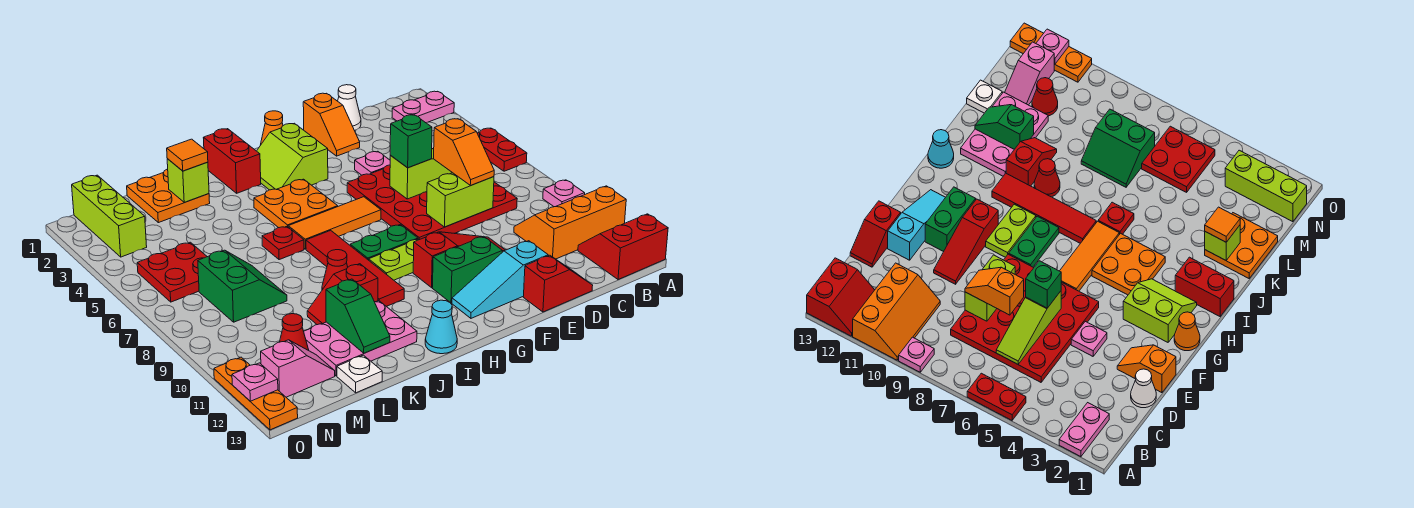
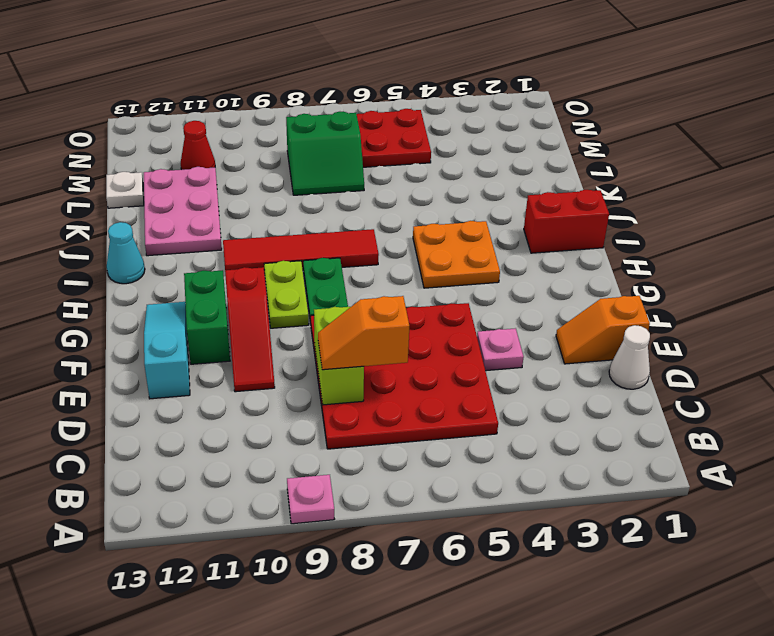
none -> pink 1x2 plate [392,91,454,123]
none -> red 1x2 plate [477,128,527,171]
none -> orange 2x3 slope [514,186,626,259]
none -> red 2x2 slope [578,214,668,280]

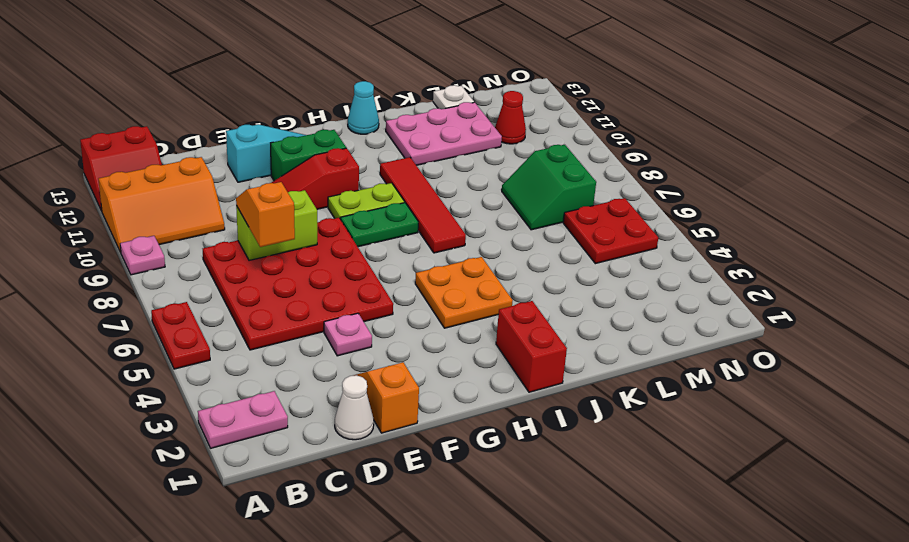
none -> red 1x2 slope [523,255,593,312]
none -> orange 1x1 cone [261,111,283,144]
none -> lime 2x2 slope [257,123,328,190]
none -> orange 1x3 tile [288,197,381,249]

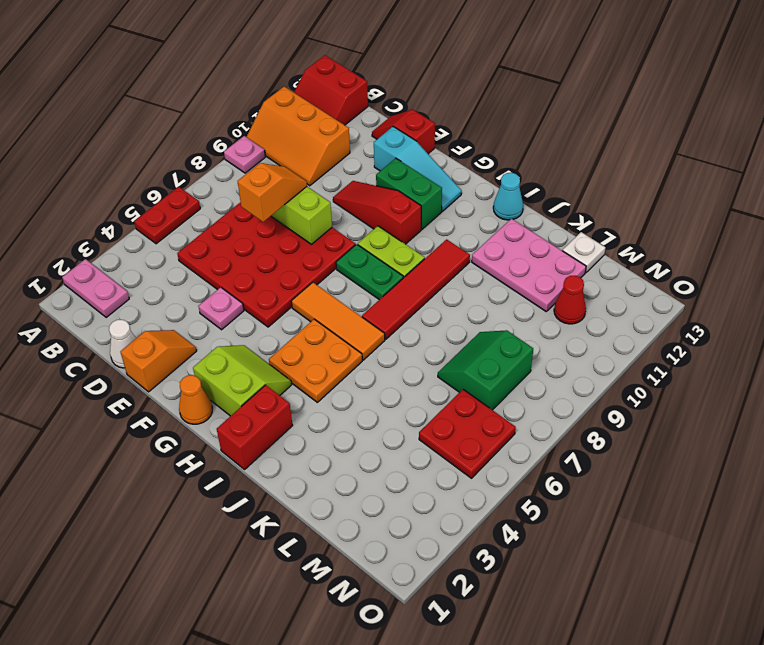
lime 2x2 slope [193,345,292,416] -> lime 2x2 slope turned to [257,123,328,190]
none -> red 1x1 plate [262,226,304,260]
none -> red 1x1 cone [322,250,348,290]
none -> red 1x2 slope [307,264,378,325]
none -> orange 2x2 plate [127,169,210,223]

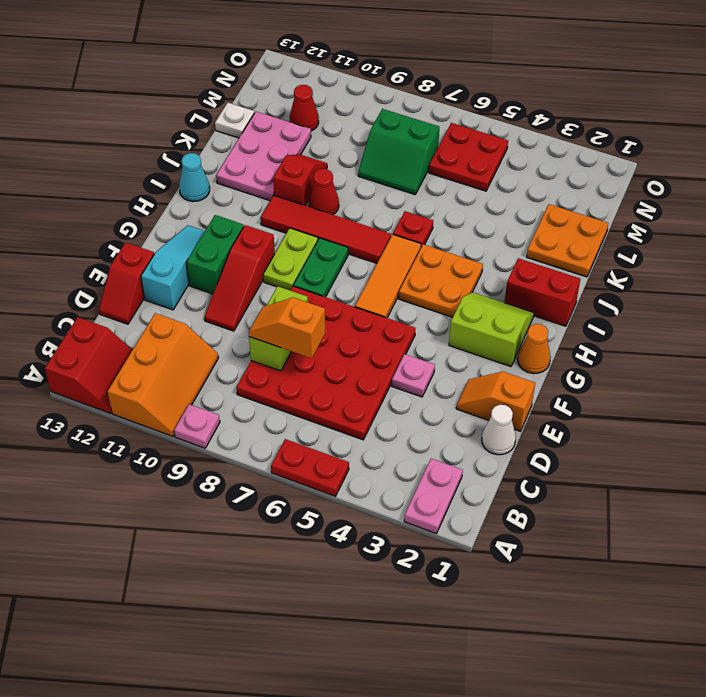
none -> pink 1x2 slope [261,340,335,397]
none -> lime 1x3 brick [72,175,147,257]
none -> orange 1x3 plate [214,357,298,430]
none -> lime 1x3 slope [390,149,452,199]

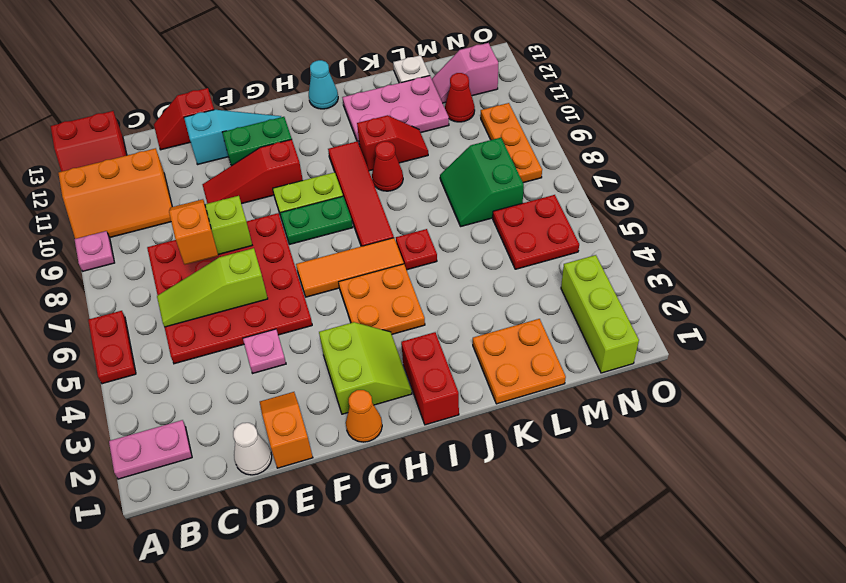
orange 1x3 plate [481,103,542,183] -> orange 1x3 plate moved to [214,357,298,430]
none -> lime 1x1 brick [167,159,209,202]
none -> green 1x2 slope [326,279,390,353]
none -> pink 1x1 plate [232,363,278,401]
none -> green 1x1 brick [390,115,432,168]

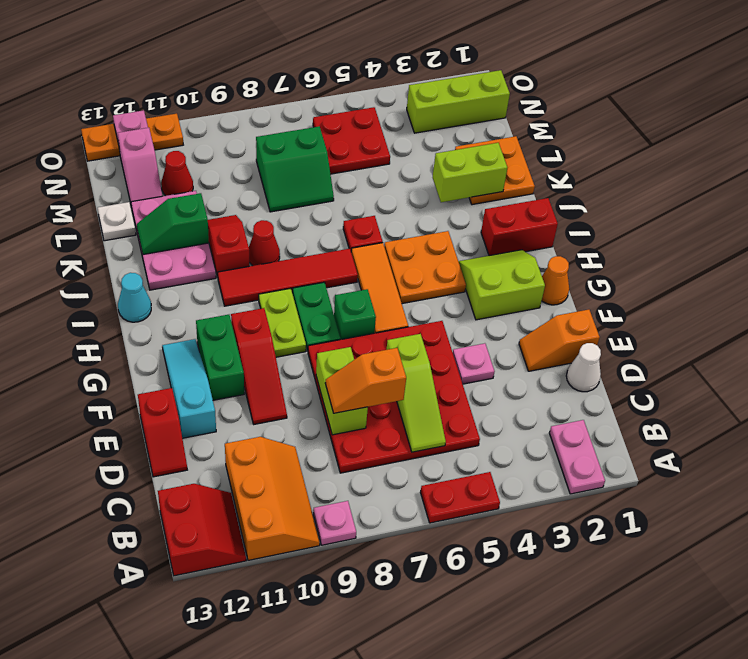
green 1x1 brick [334,289,376,340] -> green 1x1 brick moved to [390,115,432,168]
lime 1x2 brick [433,143,508,202] -> lime 1x1 brick [167,159,209,202]
none -> orange 1x1 tile [167,139,208,171]

